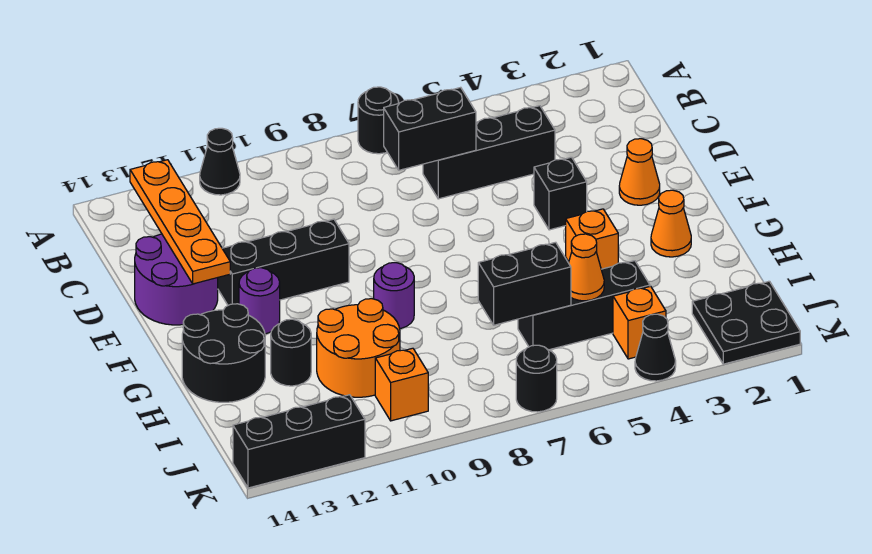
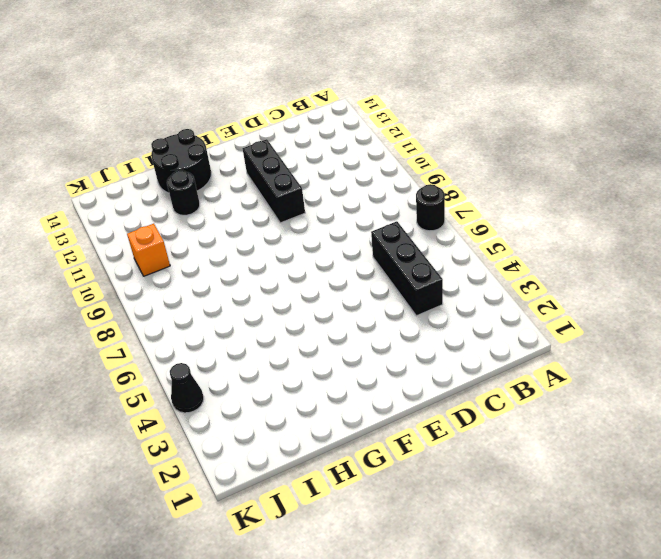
none -> black 1x1 cone [200,128,240,195]
none -> purple 2x2 round brick [135,234,218,325]
none -> orange 1x1 cone [619,139,660,205]

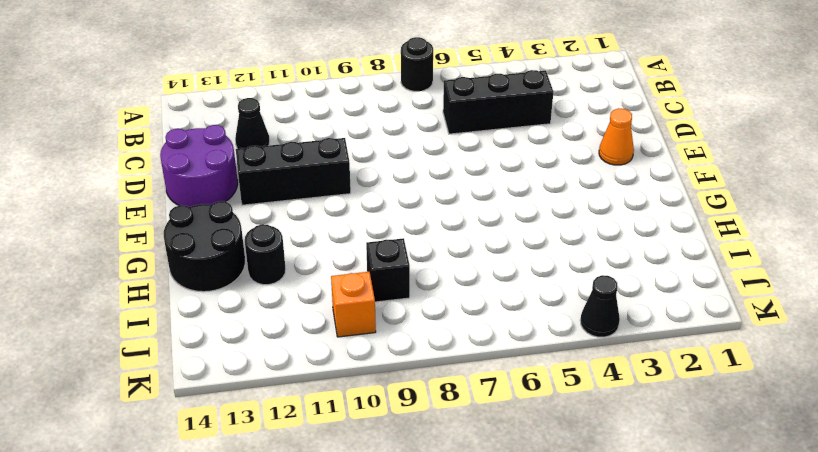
black 1x1 cone [235,98,270,149] -> black 1x1 cone moved to [200,128,240,195]
black 1x1 brick [366,238,410,302] -> black 1x1 brick moved to [534,157,587,230]
none -> purple 1x1 round brick [239,268,280,334]
none -> orange 1x1 cone [651,190,691,257]
none -> orange 1x1 brick [566,209,618,269]

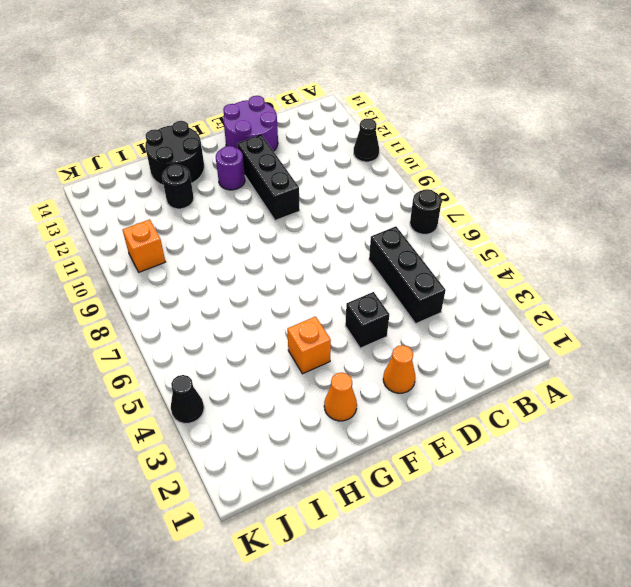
none -> purple 1x1 round brick [374,263,414,328]
none -> orange 2x2 round brick [317,299,400,397]
none -> black 1x3 brick [518,261,650,350]

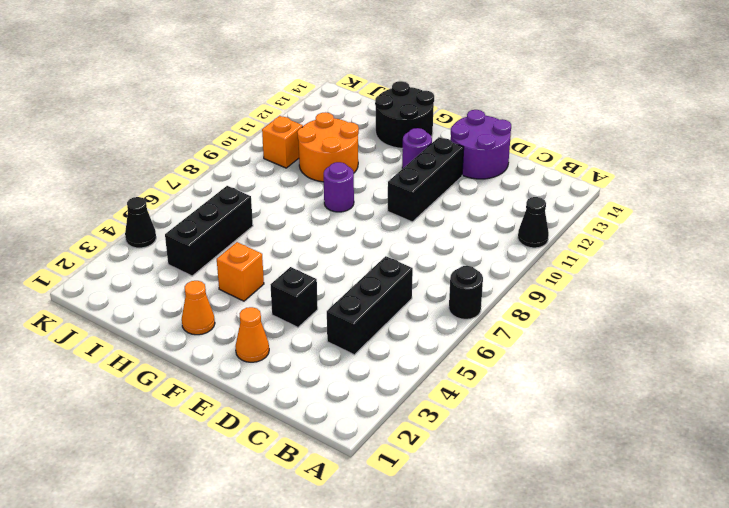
none -> black 1x1 round brick [271,319,311,386]
none -> black 2x2 plate [692,281,800,364]
none -> orange 1x1 brick [613,286,666,359]

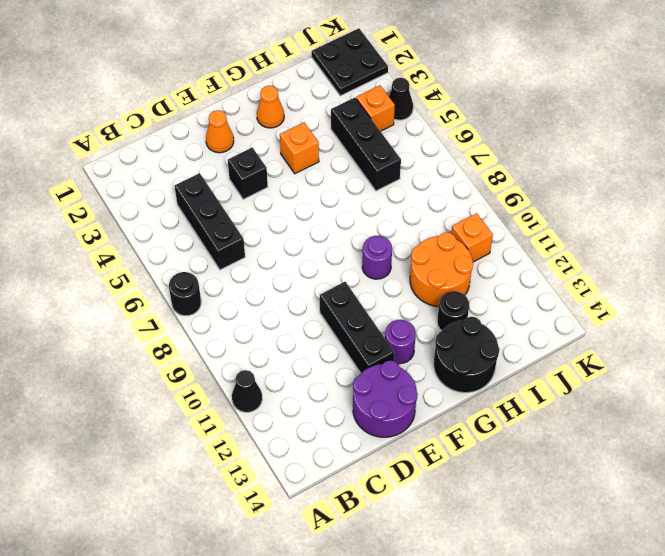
none -> black 1x1 round brick [516,345,557,412]
none -> black 1x3 brick [233,395,365,488]
none -> orange 1x4 plate [130,160,230,284]

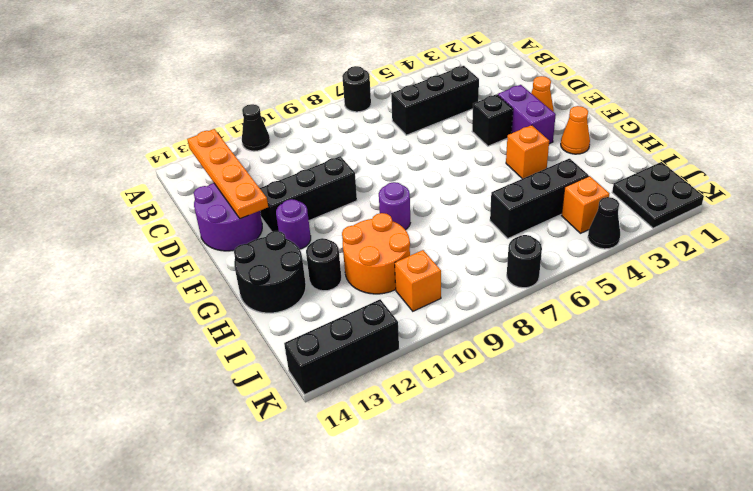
purple 1x2 brick [498,85,556,144] -> none
none -> black 1x2 brick [384,87,476,170]
none -> orange 1x1 cone [569,234,604,301]
none -> black 1x2 brick [478,242,571,325]

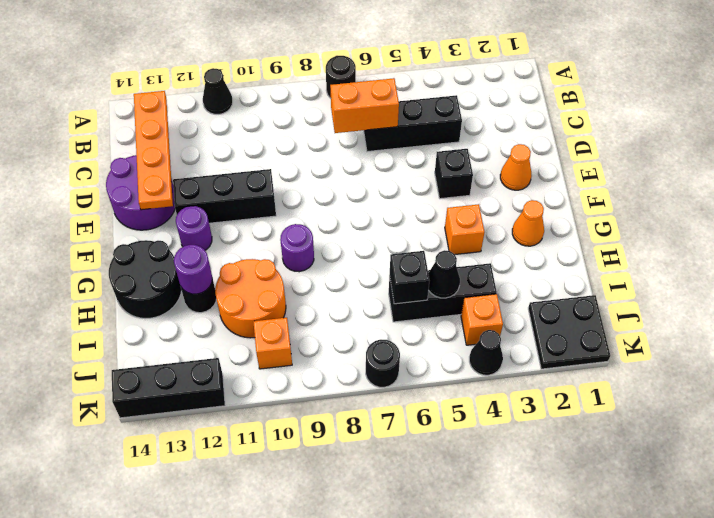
orange 1x2 brick [330,78,399,133] -> black 1x2 brick [384,87,476,170]
purple 1x1 round brick [174,245,212,294] -> none
black 1x1 cone [428,250,460,298] -> orange 1x1 cone [569,234,604,301]
black 1x1 brick [390,251,429,304] -> black 1x2 brick [478,242,571,325]

